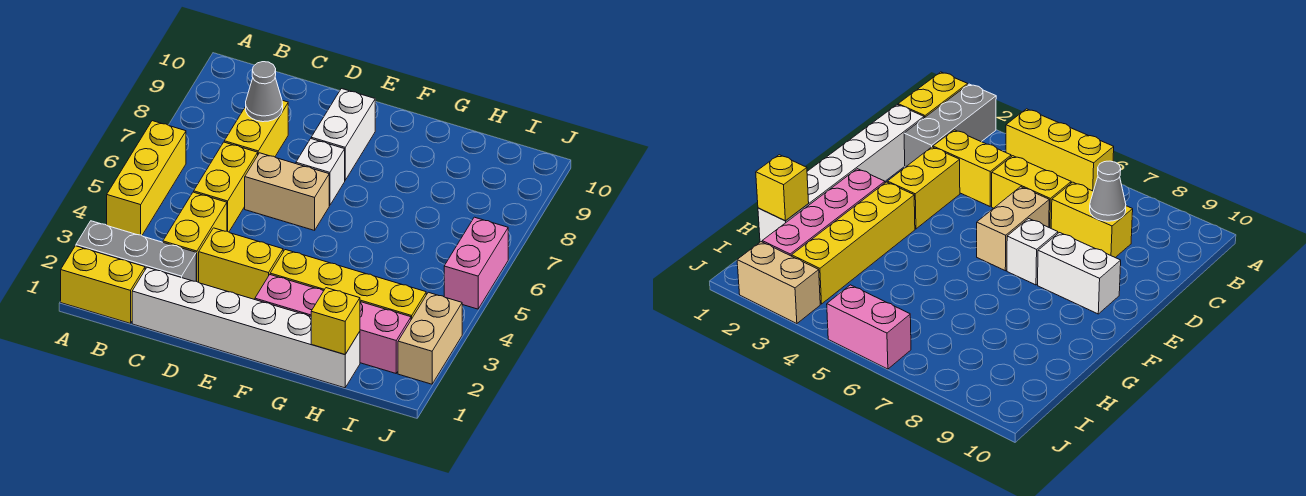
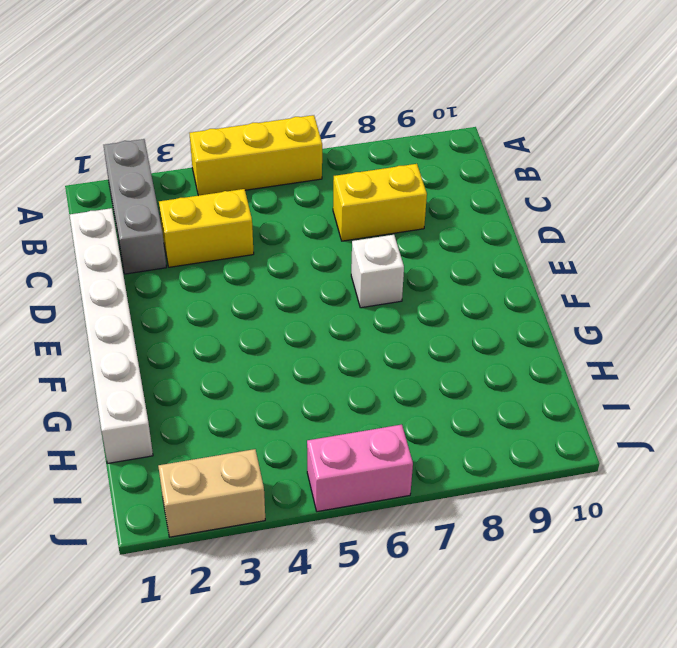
none -> yellow 1x2 brick [61,246,145,323]
none -> yellow 1x2 brick [194,142,258,232]
none -> yellow 1x2 brick [199,228,283,300]

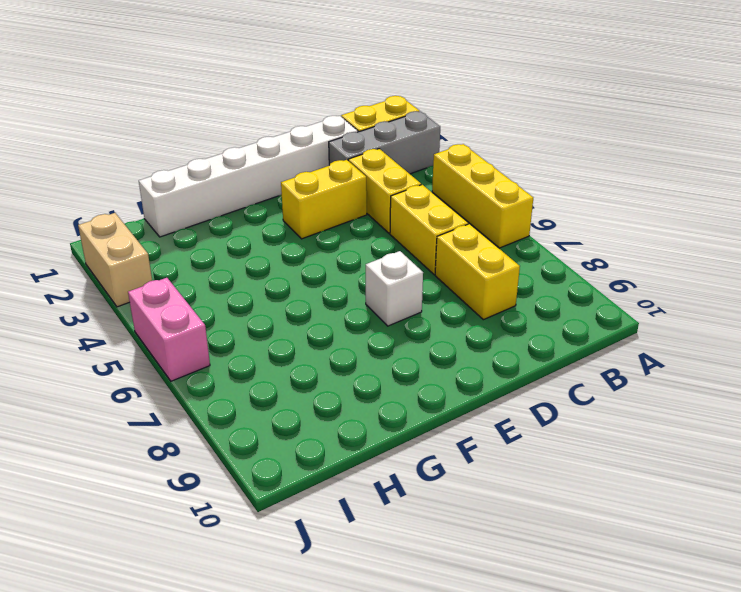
none -> tan 1x2 brick [245,153,329,230]
none -> white 1x2 brick [311,89,375,180]
none -> pink 1x4 brick [255,275,411,373]

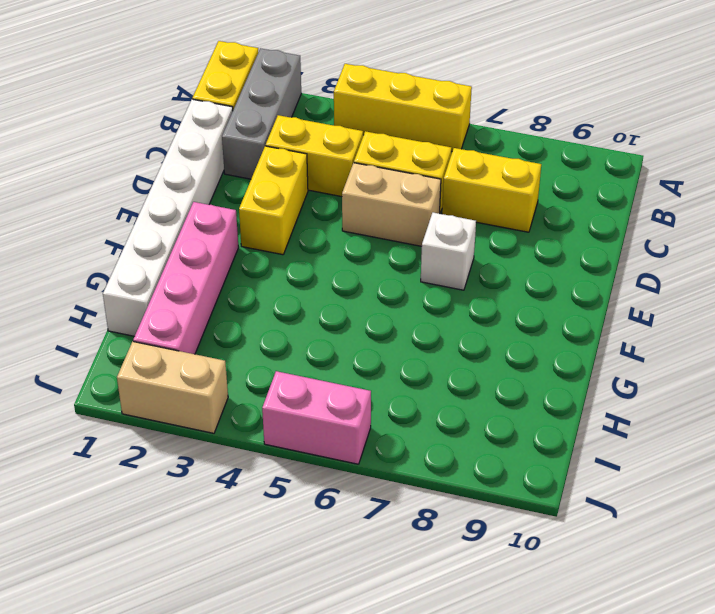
tan 1x2 brick [342,163,441,246] -> tan 1x2 brick turned to [245,153,329,230]
none -> white 1x2 brick [311,89,375,180]
none -> yellow 1x4 brick [270,250,426,319]
none -> grey 1x1 cone [246,62,283,122]

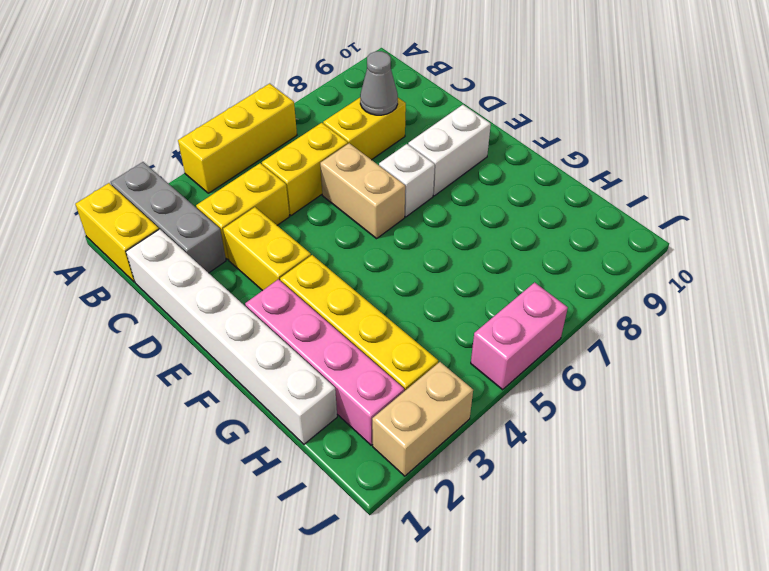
none -> yellow 1x1 brick [311,288,360,354]

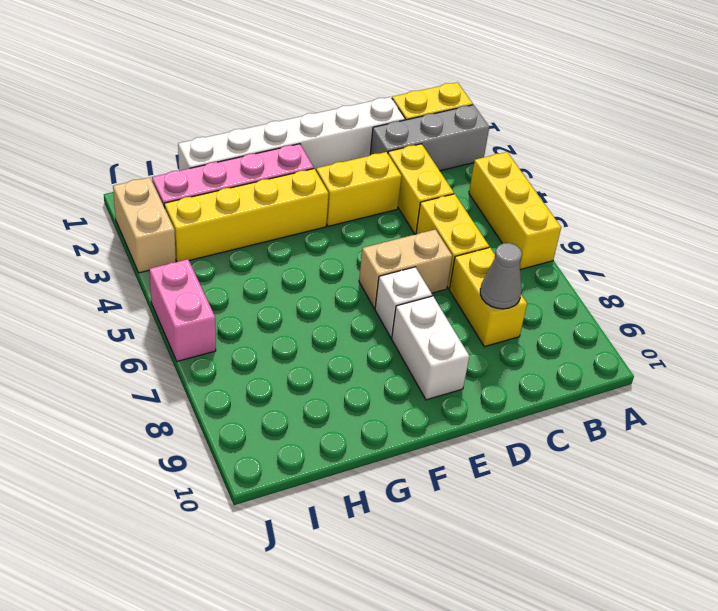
none -> yellow 1x1 brick [311,288,360,354]

